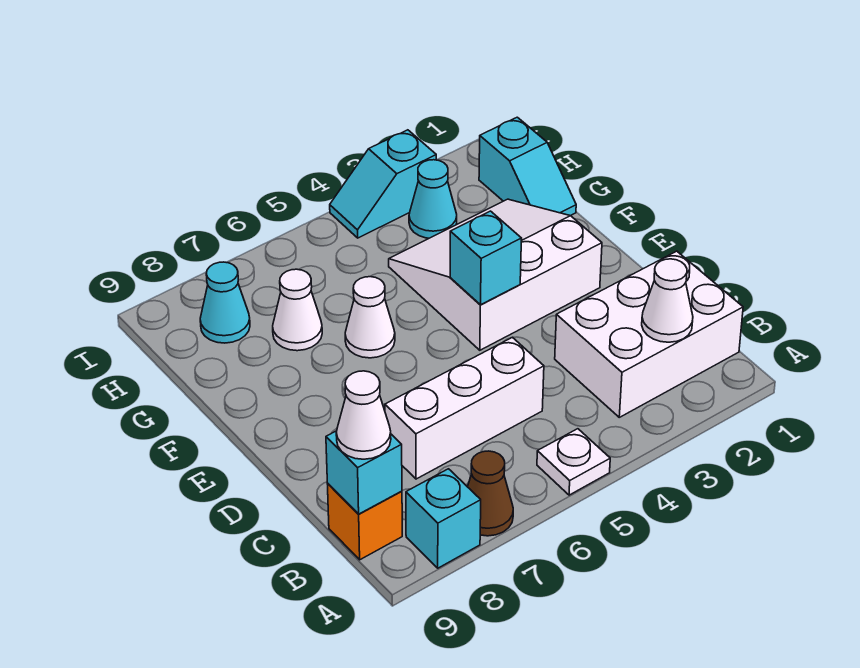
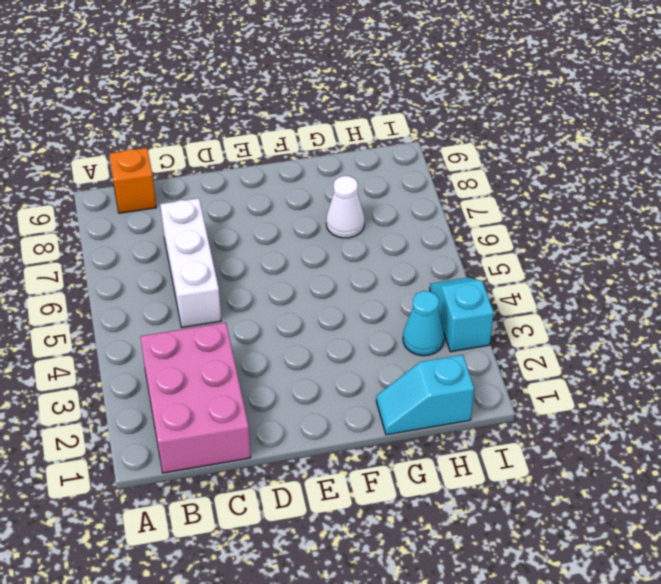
pink 2x3 brick [140,323,251,473] -> white 2x3 brick [555,251,743,417]
none -> white 1x1 plate [537,429,610,495]
none -> brown 1x1 cone [468,451,513,536]
none -> cyan 1x1 brick [406,469,481,568]

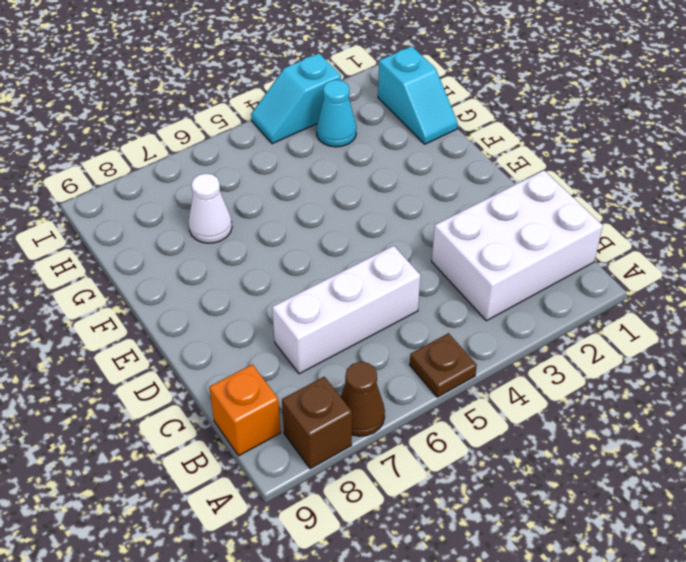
brown 1x1 plate [410,333,477,397] -> white 1x1 plate [537,429,610,495]
brown 1x1 brick [282,377,352,469] -> cyan 1x1 brick [406,469,481,568]
none -> white 3x3 slope [389,199,602,350]
none -> white 1x1 cone [345,277,395,358]
none -> cyan 1x1 cone [200,262,250,343]

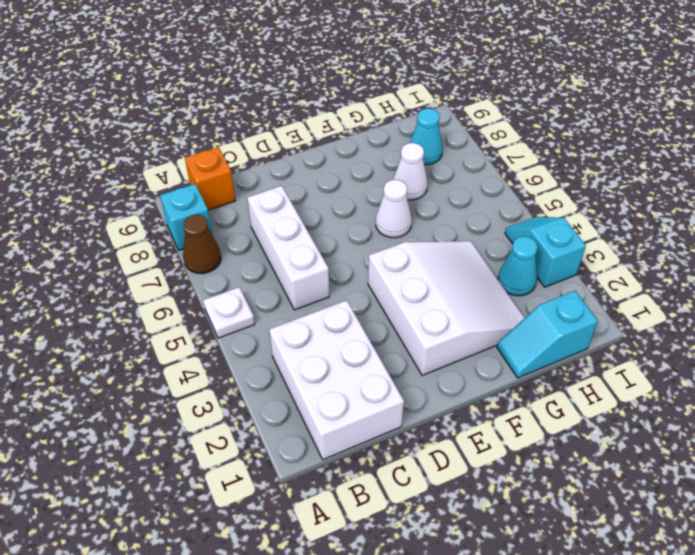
none -> white 1x1 cone [642,259,693,342]
none -> cyan 1x1 brick [326,431,402,514]
none -> cyan 1x1 brick [450,211,522,305]

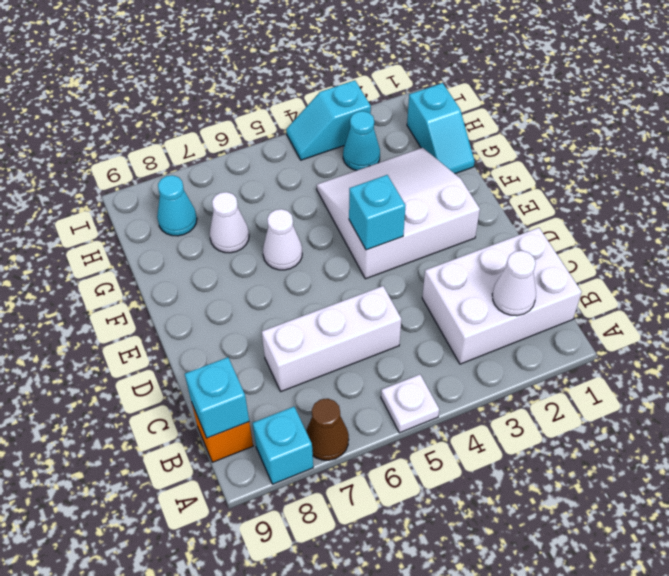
none -> white 1x1 cone [336,371,391,459]

